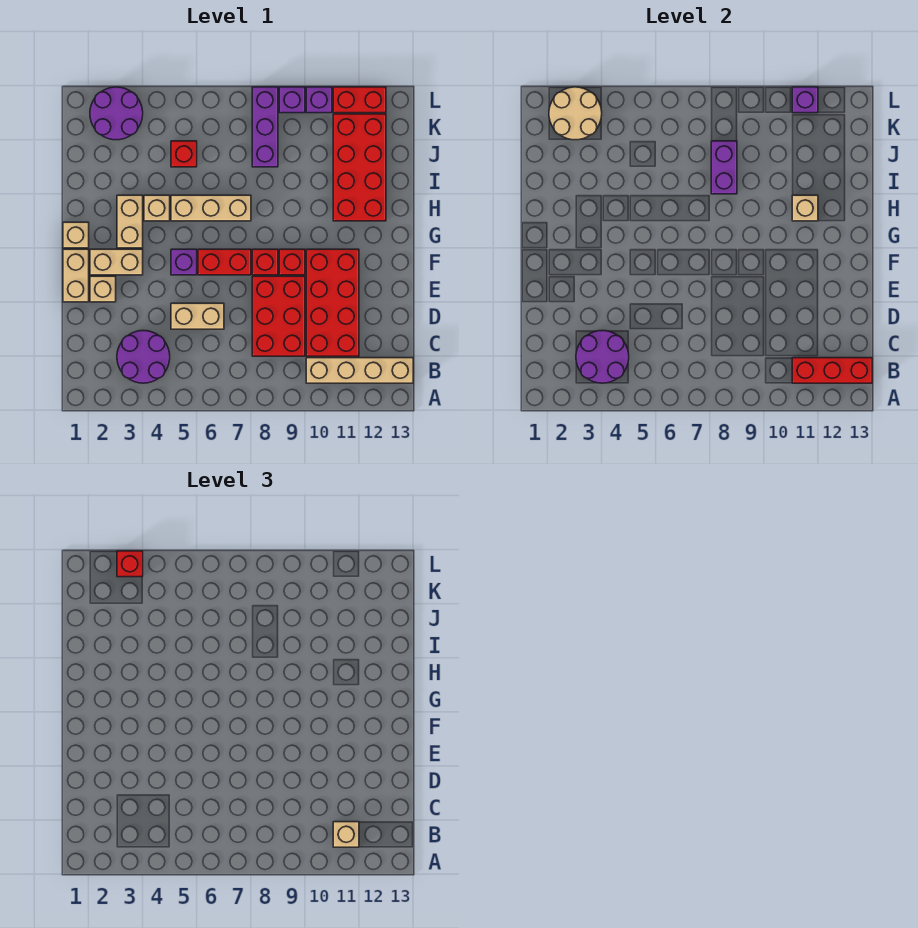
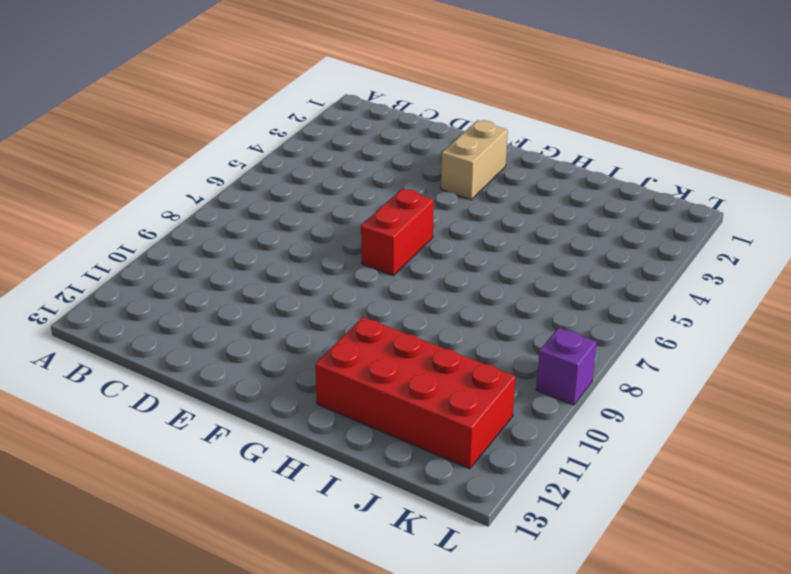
none -> purple 2x2 round brick [117,330,170,383]
none -> tan 1x4 brick [306,358,413,383]
none -> red 2x3 brick [252,276,305,356]
none -> red 2x4 brick [306,249,359,356]

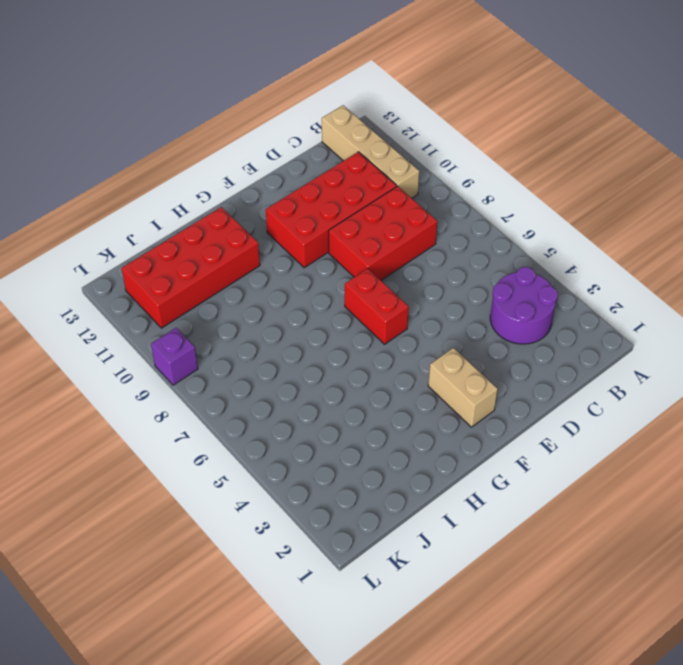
none -> tan 1x2 brick [171,303,224,329]
none -> tan 1x2 brick [63,249,89,302]
none -> tan 1x1 brick [90,276,116,302]
none -> purple 1x1 brick [171,249,197,275]

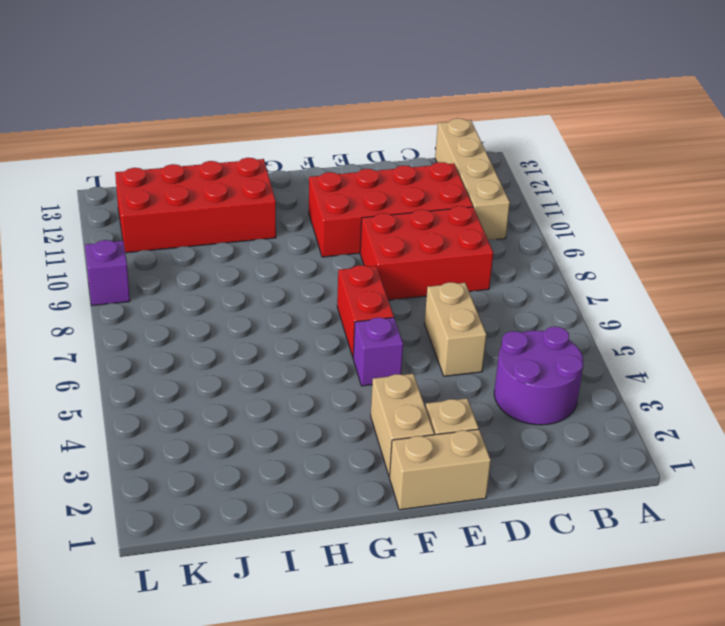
none -> red 1x1 brick [252,249,278,275]
none -> red 1x1 brick [279,249,305,275]
none -> tan 1x1 brick [63,222,89,248]
none -> tan 1x2 brick [117,195,143,248]

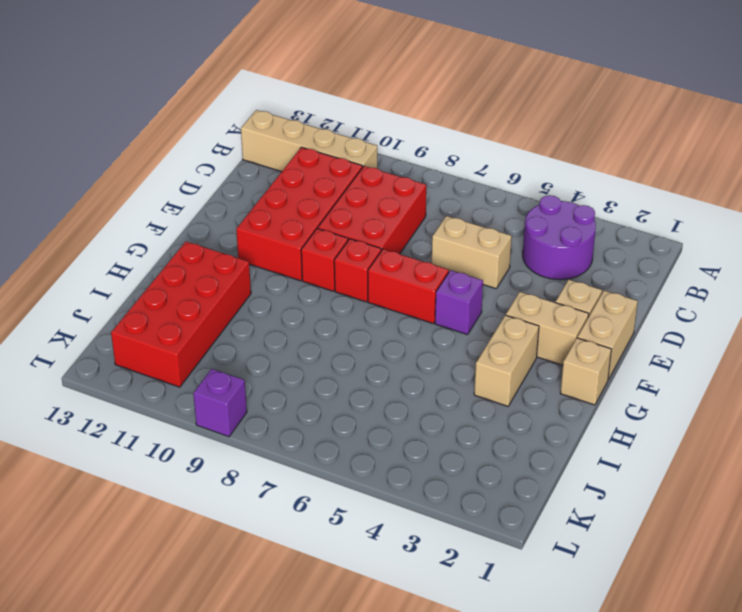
none -> tan 1x1 brick [144,195,170,221]
none -> tan 1x3 brick [171,195,251,221]
none -> red 1x1 brick [171,141,197,167]
none -> purple 1x3 brick [252,87,278,167]

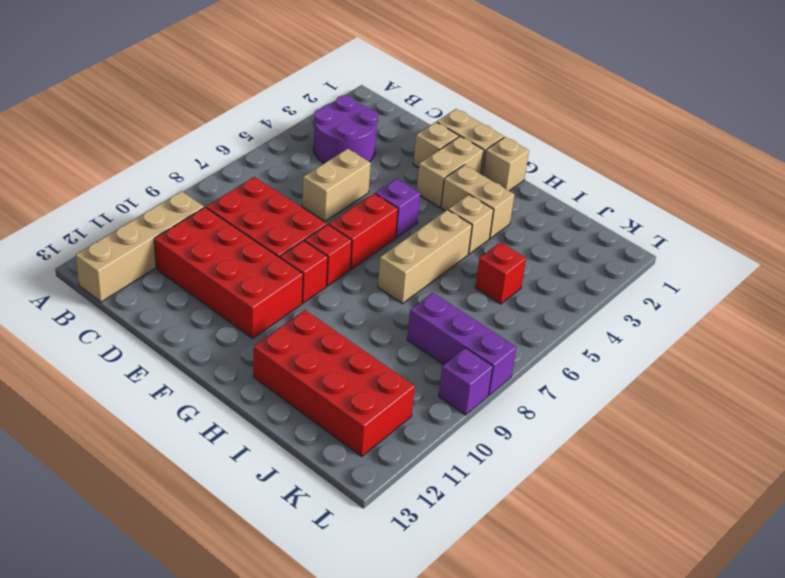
none -> purple 2x2 round brick [90,87,143,140]
none -> purple 1x1 brick [306,87,332,113]
none -> red 1x2 brick [333,87,386,113]
none -> purple 2x2 round brick [576,330,629,383]

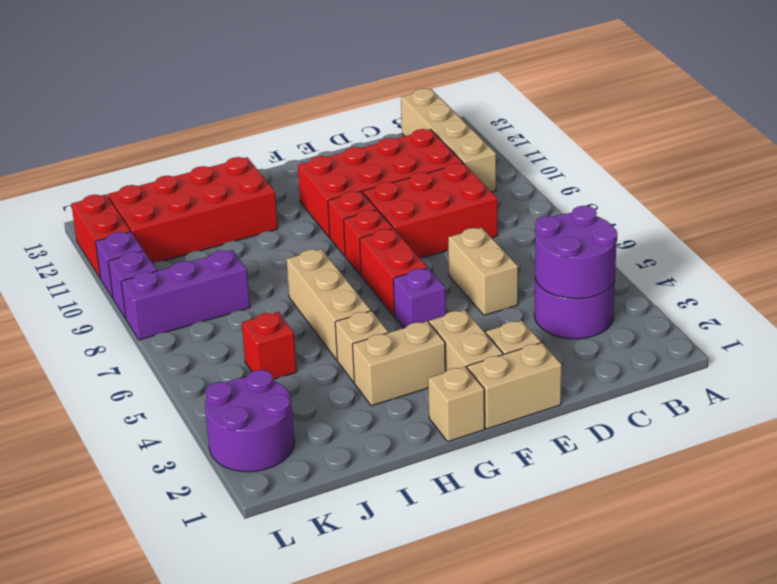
none -> red 1x3 brick [792,358,872,383]
none -> tan 1x1 brick [792,195,818,221]
none -> purple 1x2 brick [711,141,737,194]
none -> tan 2x2 round brick [549,87,602,140]

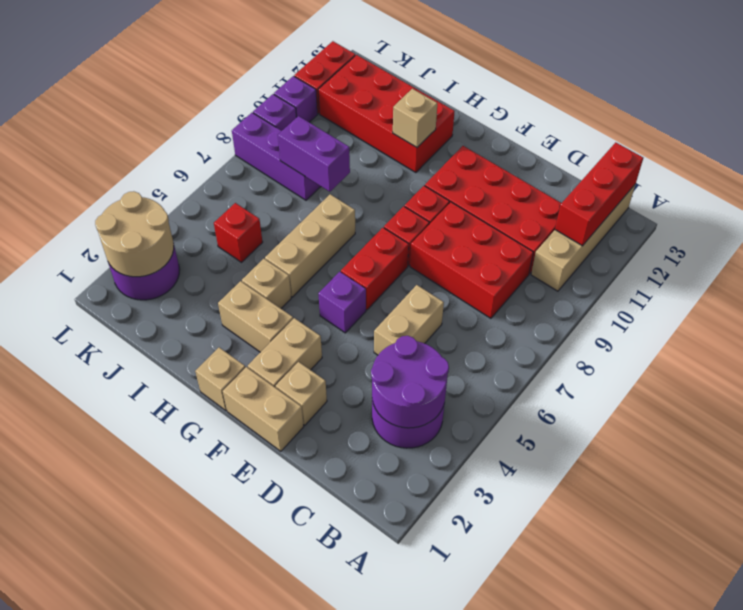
none -> purple 1x1 brick [792,87,818,113]
none -> tan 1x1 brick [333,822,359,847]
none -> red 1x1 brick [117,551,143,577]

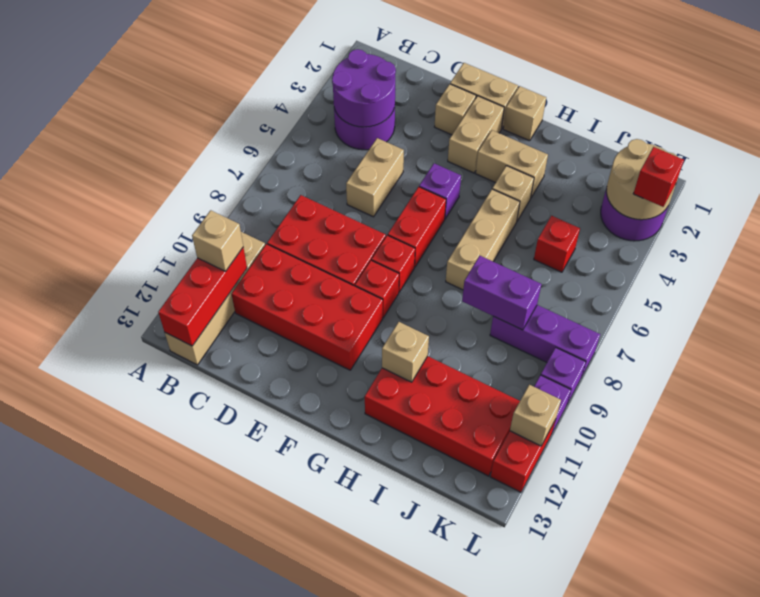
tan 1x1 brick [510,385,561,446] -> purple 1x1 brick [792,87,818,113]

